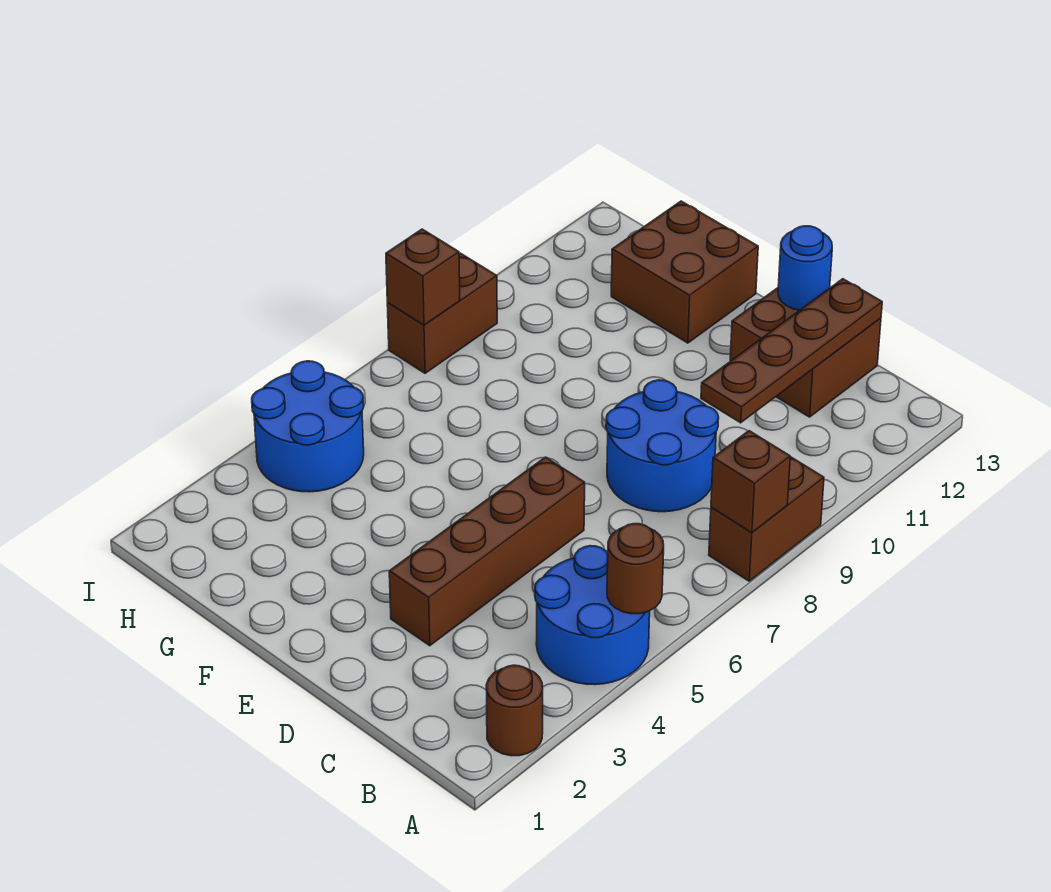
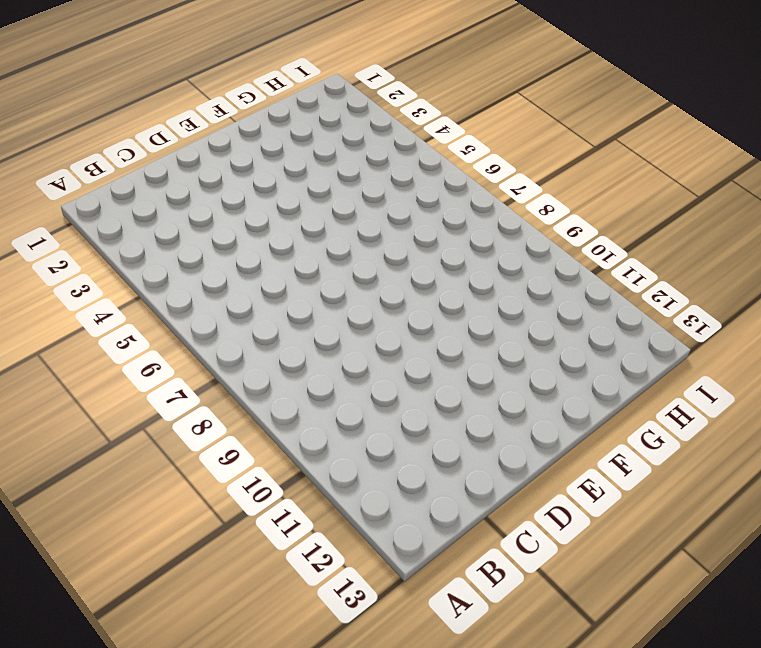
none -> brown 1x1 round brick [486,665,543,756]
none -> blue 2x2 round brick [535,546,650,685]
none -> brown 1x2 brick [709,457,824,581]

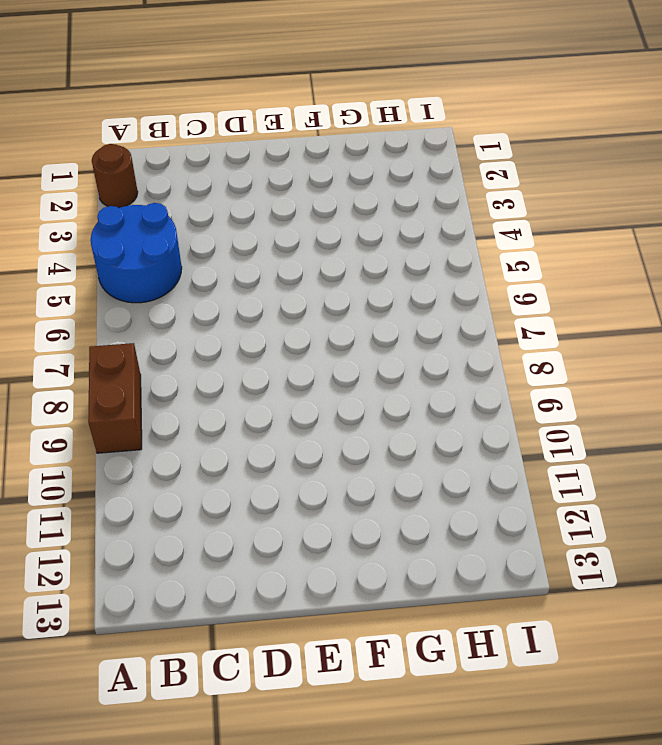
none -> blue 2x2 round brick [606,380,719,512]
none -> brown 2x2 brick [730,288,881,417]
none -> brown 1x4 brick [389,457,585,646]

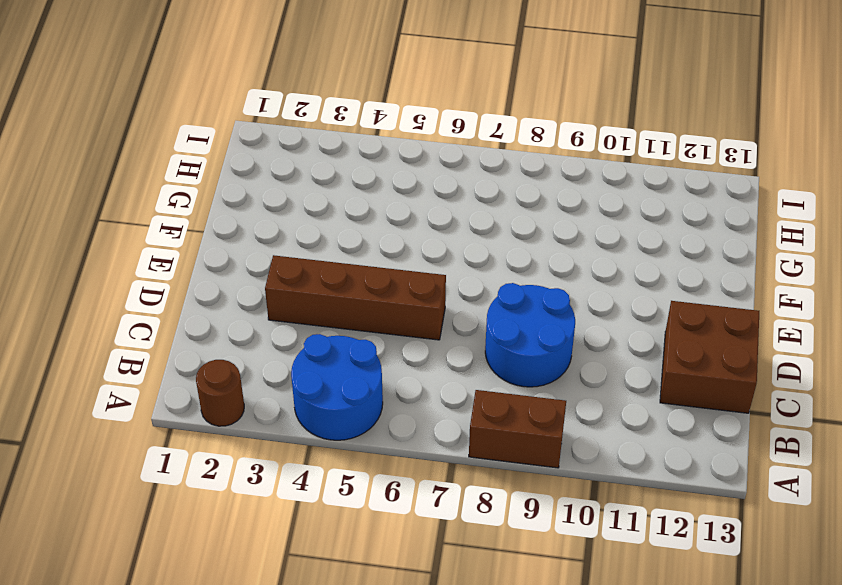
none -> brown 2x2 brick [611,201,758,343]
none -> blue 2x2 round brick [252,361,364,492]
none -> brown 1x2 brick [387,253,497,373]

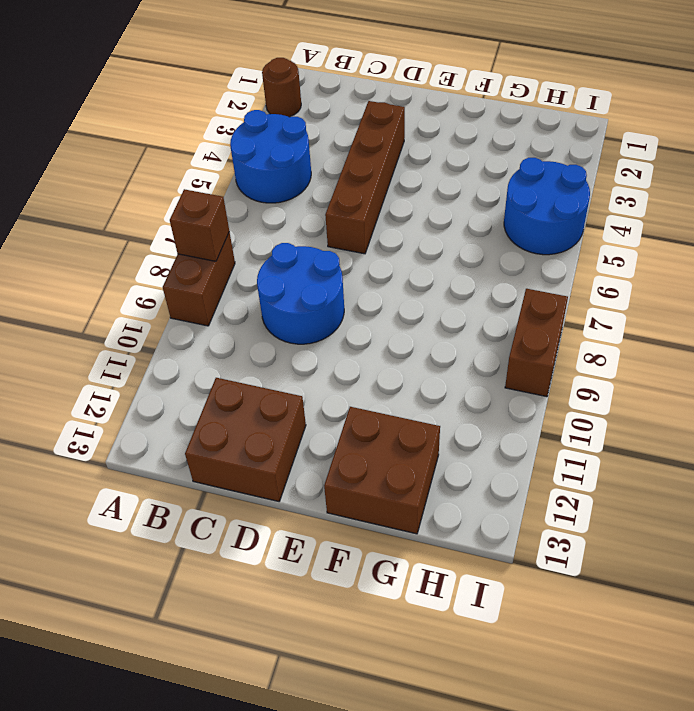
none -> brown 1x1 round brick [607,524,664,614]
none -> brown 1x4 plate [701,279,882,423]
none -> blue 1x1 round brick [778,226,832,310]

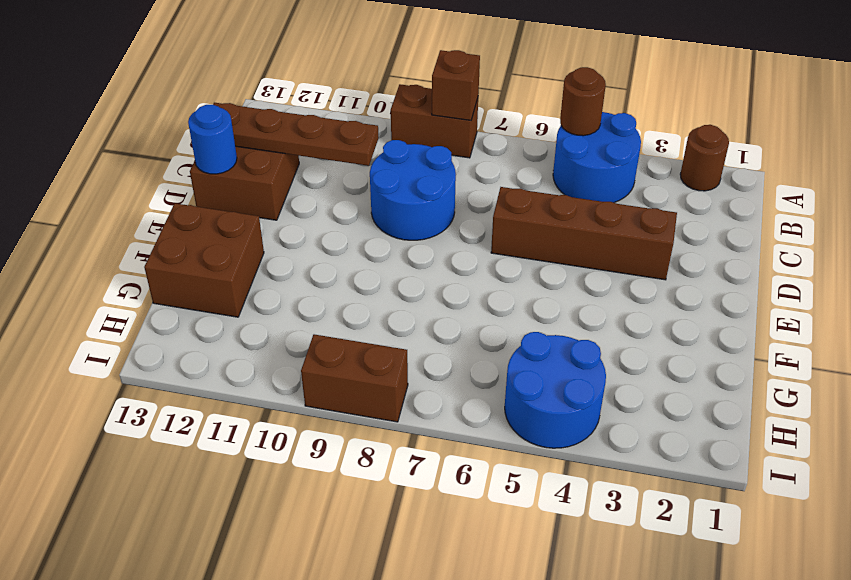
none -> brown 1x1 brick [386,229,460,325]

